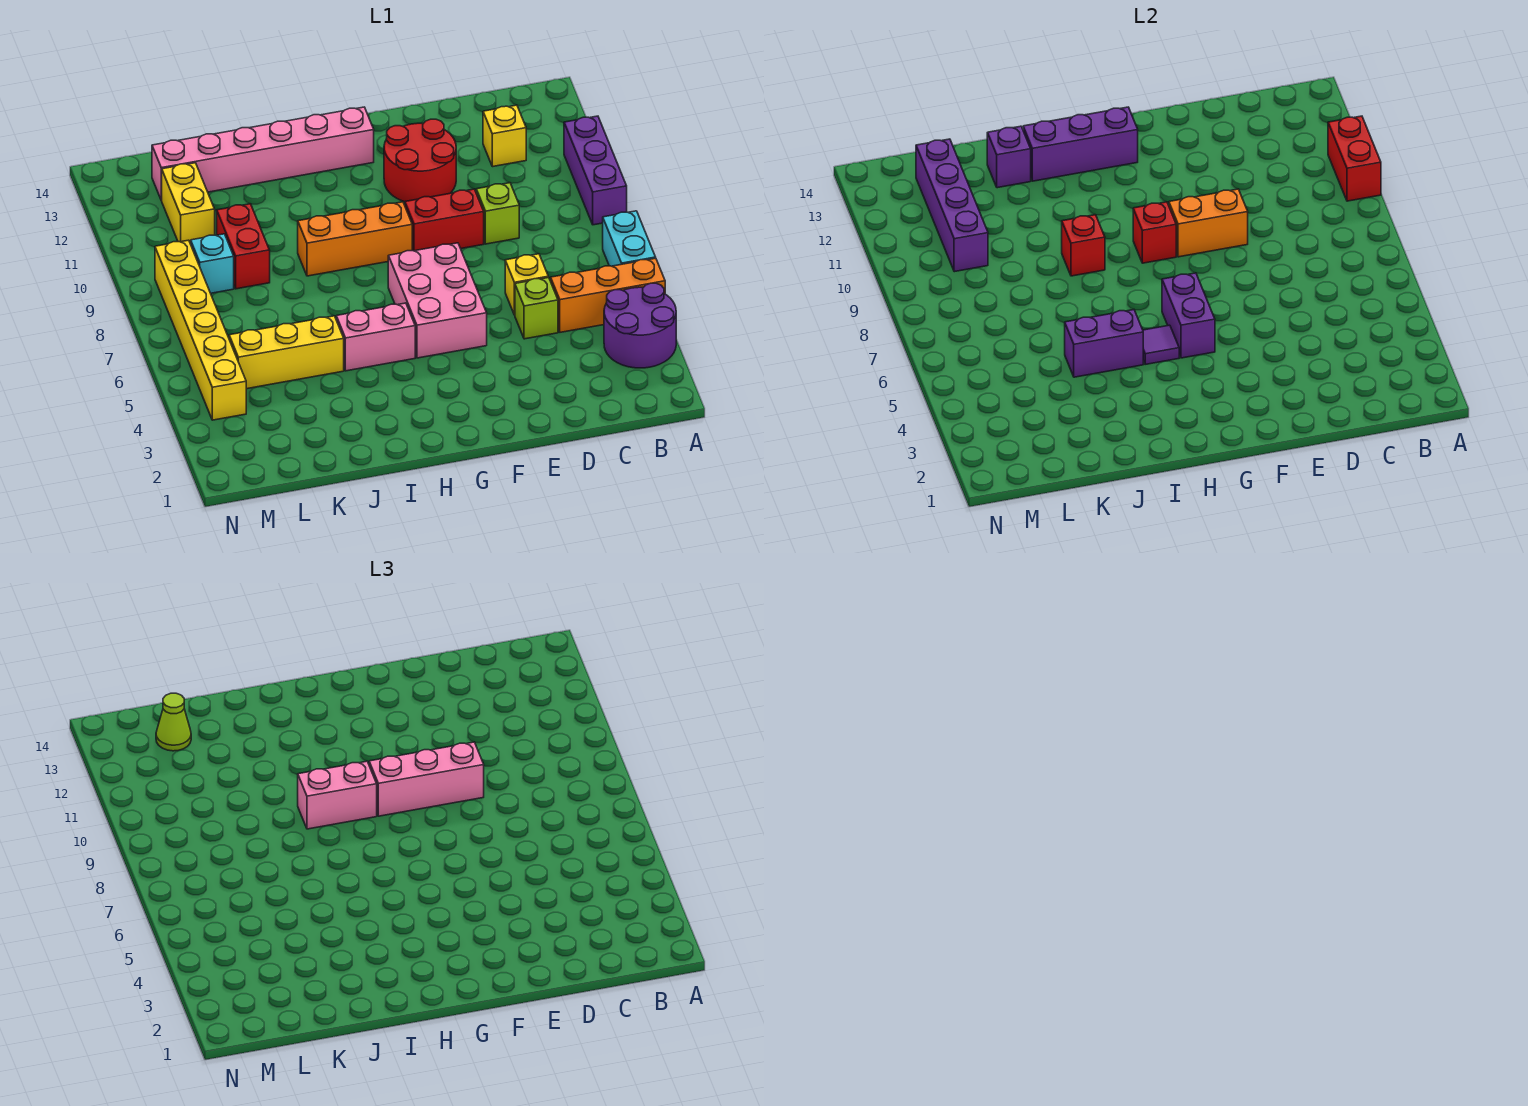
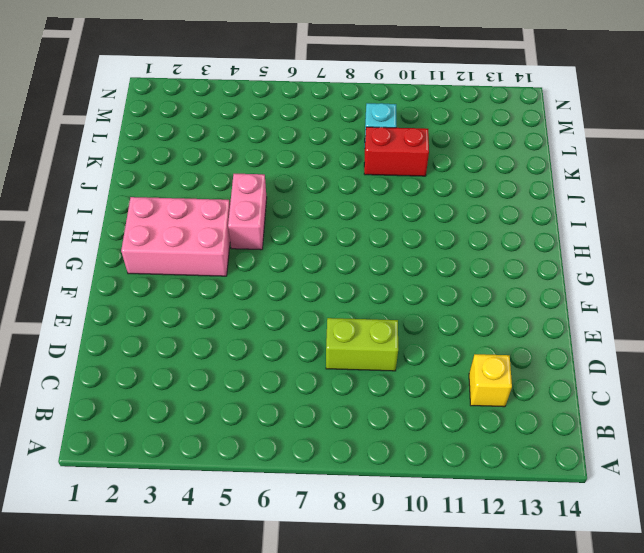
lime 1x2 brick [326,318,398,371] -> lime 1x1 brick [476,183,519,244]
pink 2x3 brick [121,197,230,276] -> pink 2x3 brick moved to [388,243,487,358]
none -> purple 2x2 round brick [604,283,676,368]
none -> orange 1x3 brick [551,258,665,332]
none -> cyan 1x2 brick [603,211,656,266]
none -> purple 1x3 brick [564,116,627,225]

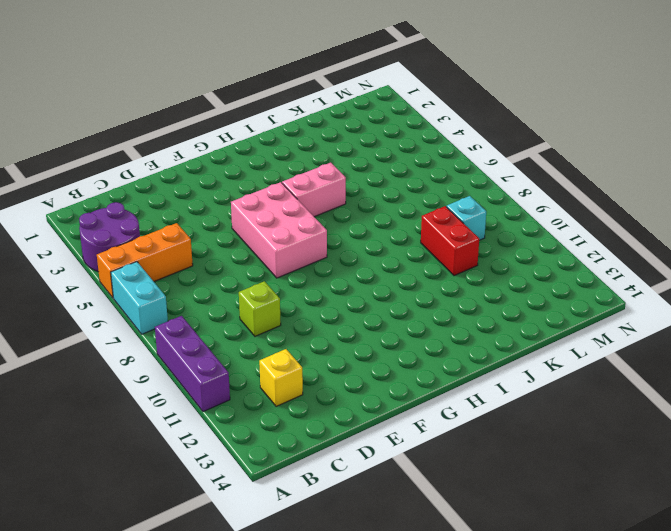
none -> lime 1x1 brick [515,277,558,339]
none -> yellow 1x1 brick [505,254,548,315]
none -> red 1x2 brick [405,189,484,251]
none -> red 2x2 round brick [384,119,456,202]

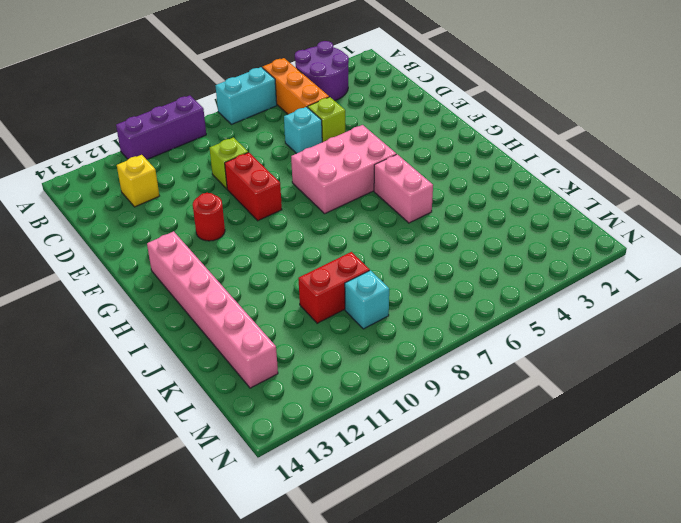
cyan 1x1 brick [284,107,322,154] -> yellow 1x1 brick [505,254,548,315]
red 1x1 round brick [193,193,225,241] -> red 2x2 round brick [384,119,456,202]
none -> orange 1x3 brick [298,202,412,276]
none -> yellow 1x3 brick [229,316,344,389]
none -> yellow 1x2 brick [161,163,215,244]
none -> yellow 1x6 brick [155,240,246,420]

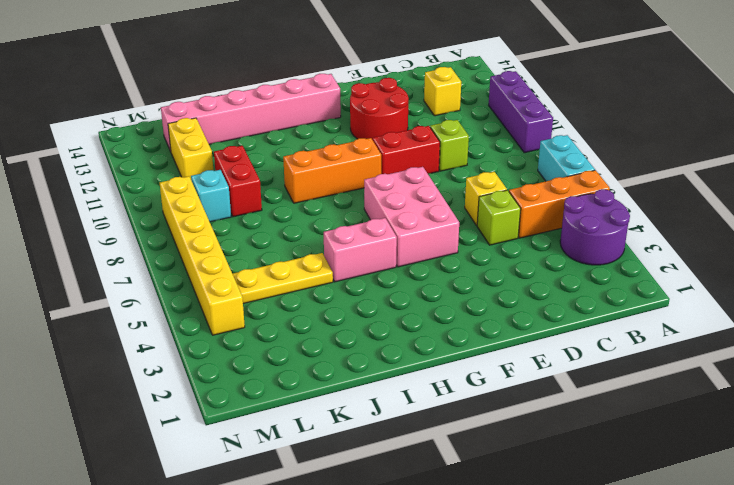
yellow 1x3 plate [233,253,333,304] -> yellow 1x3 brick [229,316,344,389]
none -> red 1x2 brick [1328,116,1381,201]
none -> orange 1x2 brick [1169,189,1248,257]
none -> purple 1x2 brick [1162,273,1215,358]
none -> red 1x1 brick [1133,202,1176,263]

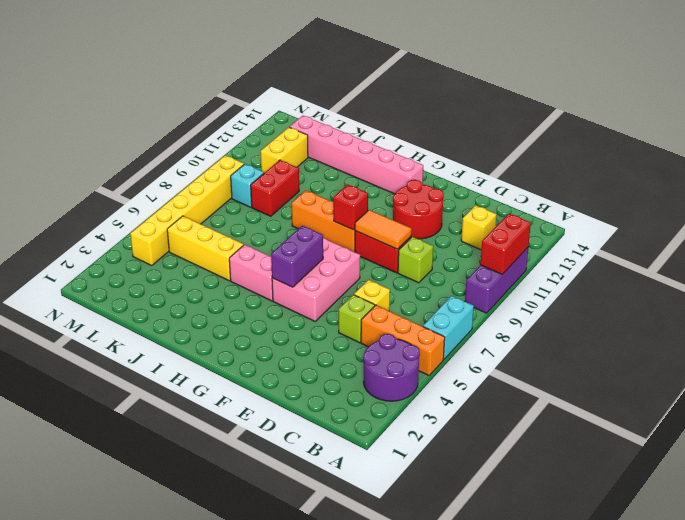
orange 1x2 tile [355,210,411,249] -> orange 1x2 brick [1169,189,1248,257]
none -> purple 1x3 brick [1023,107,1138,181]
none -> purple 1x1 tile [1143,325,1179,364]
none -> purple 1x2 brick [1065,310,1143,377]
none -> red 1x1 brick [1062,215,1105,276]

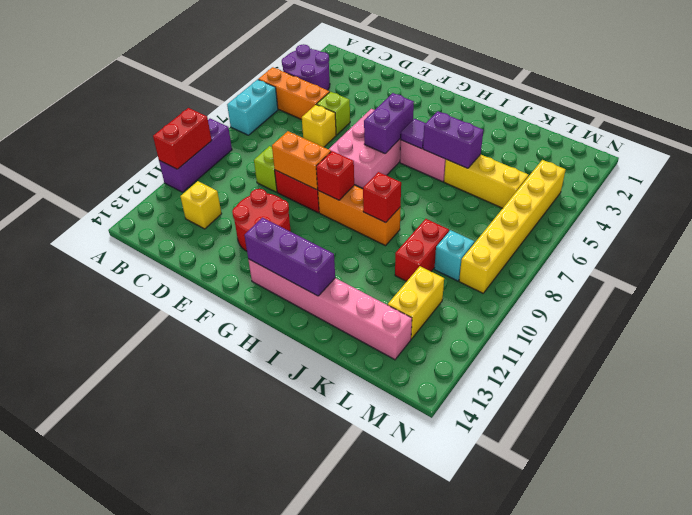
none -> purple 1x1 brick [987,126,1031,188]
none -> purple 1x4 brick [916,139,988,272]
none -> pink 1x3 brick [369,742,484,816]
none -> pink 1x2 brick [298,761,377,829]

